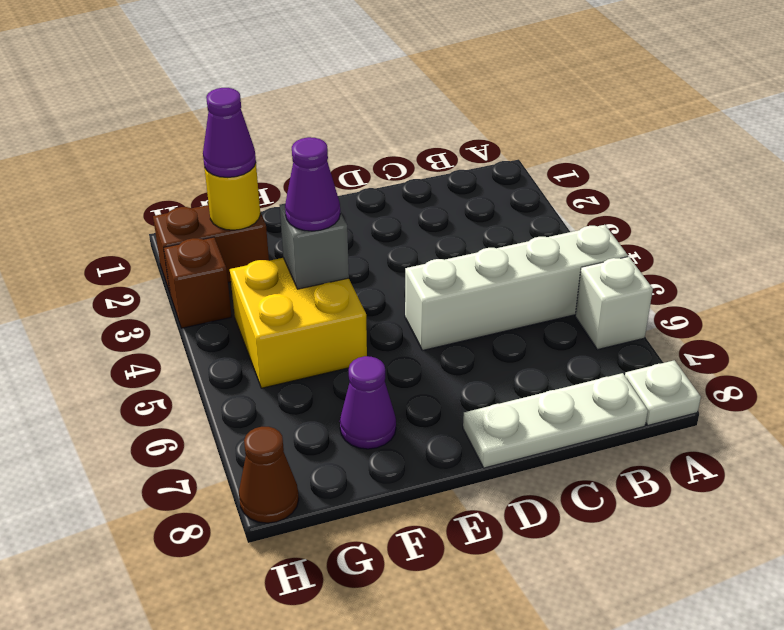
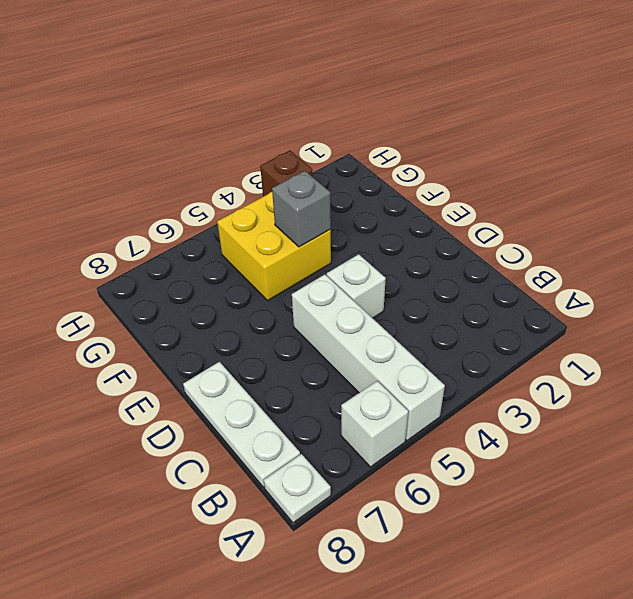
white 1x1 brick [327,254,386,318] -> none
none -> purple 1x1 cone [340,356,396,449]
none -> brown 1x2 brick [153,205,269,293]
none -> brown 1x1 cone [239,427,299,523]

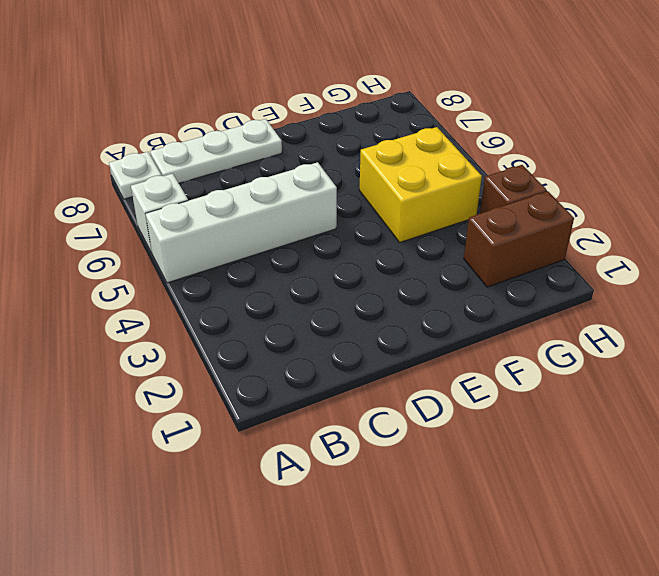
none -> purple 1x1 cone [340,356,396,449]
none -> brown 1x1 cone [239,427,299,523]
none -> grey 1x1 brick [280,204,349,289]

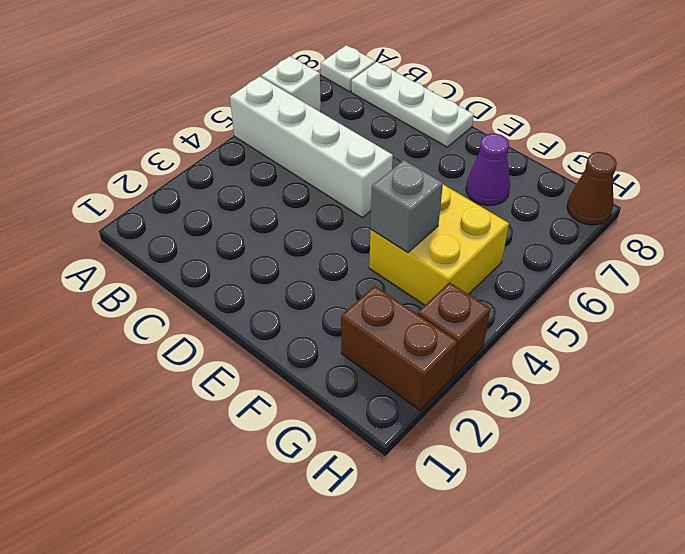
none -> yellow 1x1 round brick [205,164,260,230]
none -> purple 1x1 cone [285,137,340,231]
none -> purple 1x1 cone [203,88,256,177]

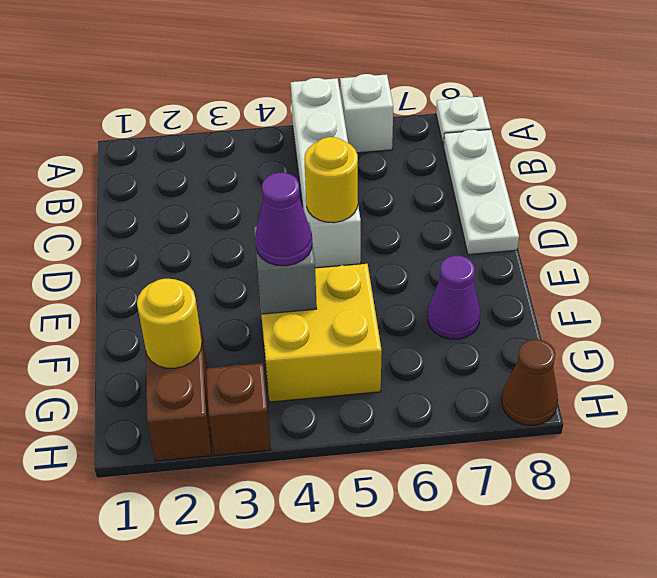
yellow 1x1 round brick [304,137,358,223] -> none
none -> purple 1x1 cone [203,88,256,177]

